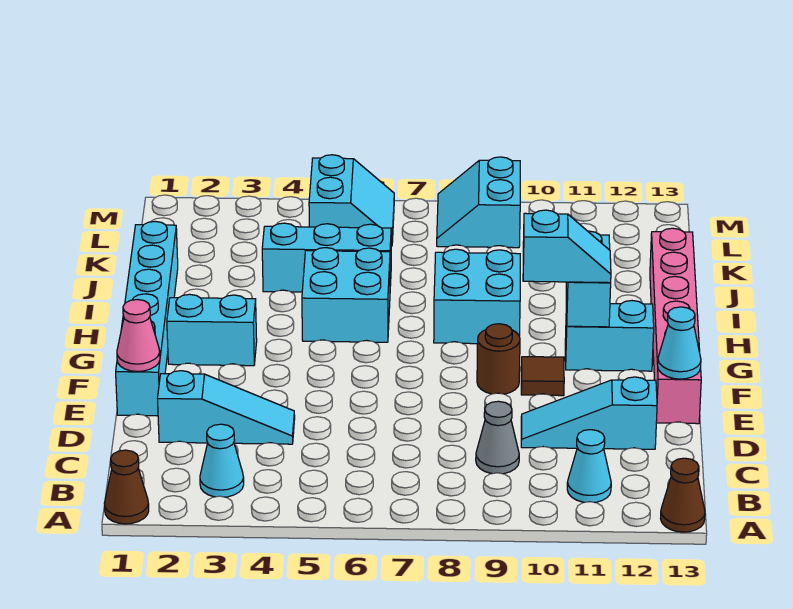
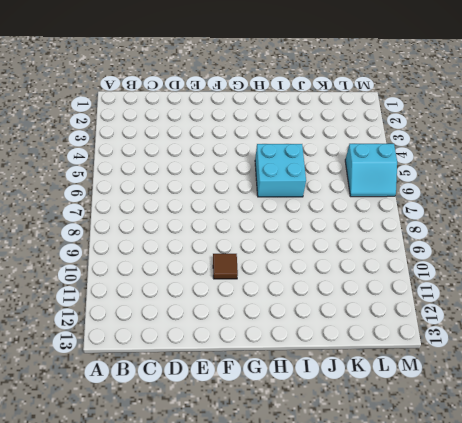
none -> brown 1x1 cone [104,450,149,524]
none -> brown 1x1 cone [661,458,705,532]
none -> cyan 1x1 cone [200,424,244,497]

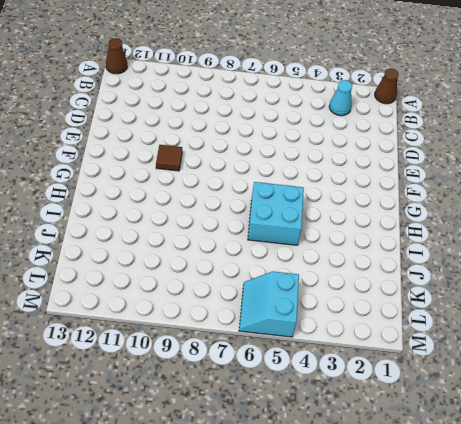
none -> cyan 1x1 cone [567,430,611,502]
none -> grey 1x1 cone [476,401,519,474]
none -> cyan 1x3 slope [158,371,295,444]

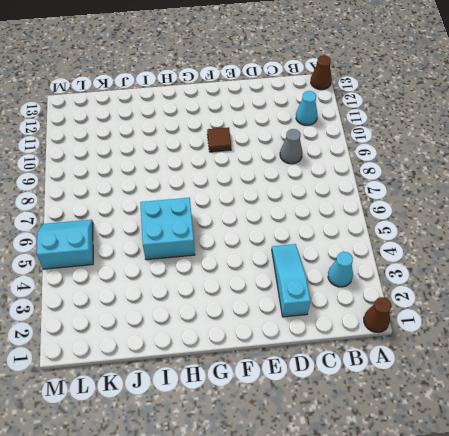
none -> cyan 1x3 slope [521,377,657,449]
none -> cyan 1x6 brick [116,221,178,416]
none -> pink 1x6 brick [650,228,701,424]

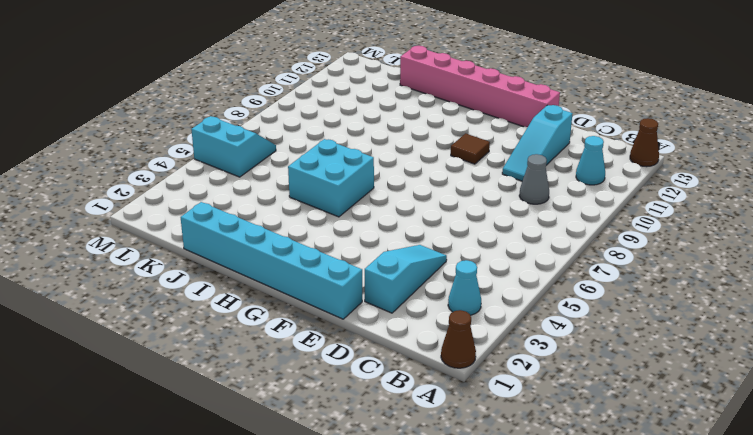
none -> brown 1x1 round brick [477,324,520,394]
none -> cyan 1x2 brick [167,294,257,366]
none -> cyan 1x2 brick [565,301,654,371]

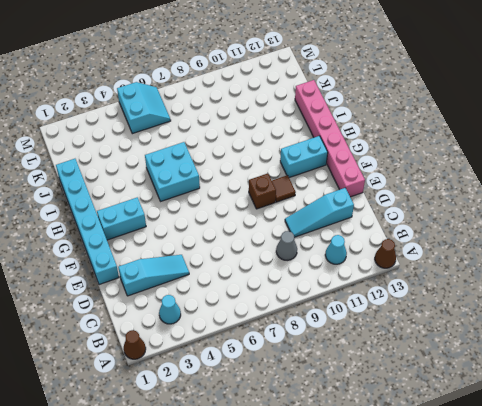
brown 1x1 brick [249,173,276,209] -> brown 1x1 round brick [477,324,520,394]
none -> cyan 2x2 brick [434,249,520,344]
none -> cyan 1x3 brick [262,223,391,292]
none -> cyan 2x2 slope [437,157,520,248]

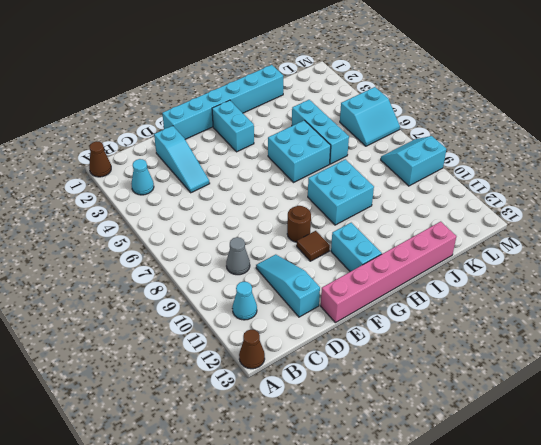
none -> pink 1x1 cone [117,300,160,371]
none -> cyan 1x1 cone [658,307,701,379]
none -> cyan 1x2 brick [566,231,611,327]

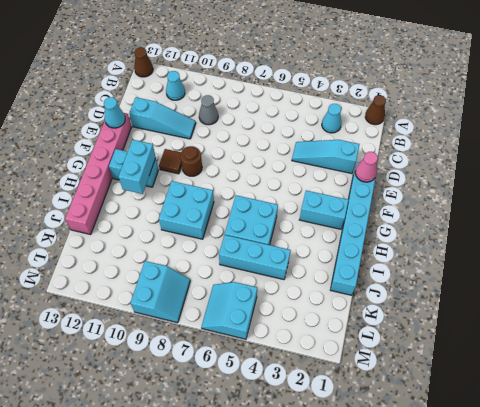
none -> cyan 1x2 slope [523,210,611,283]

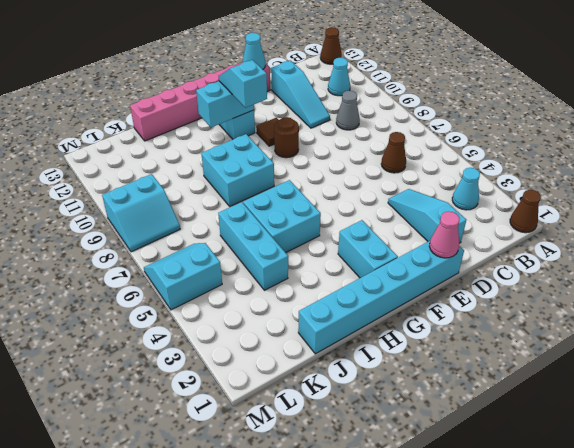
brown 1x1 cone [381,132,406,173] -> none

